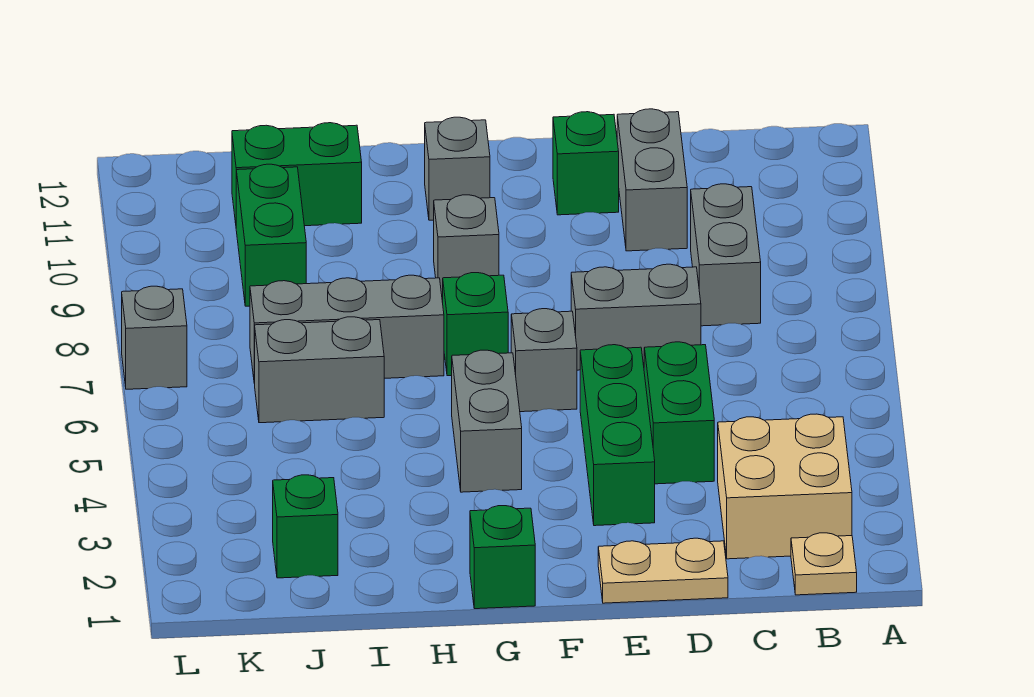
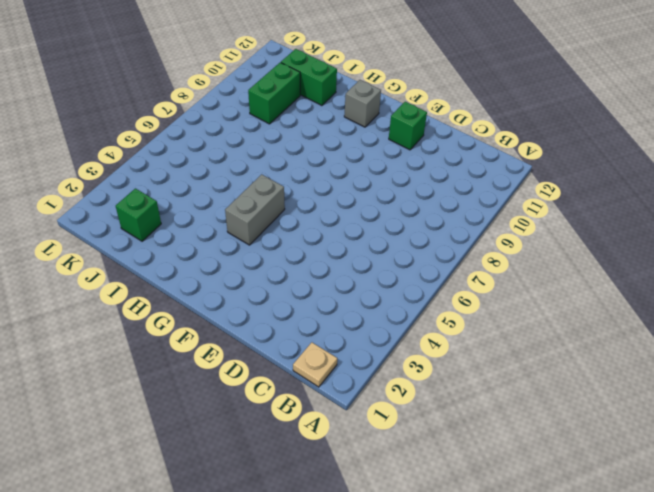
none -> tan 2x2 brick [718,414,852,559]
none -> grey 1x2 brick [691,184,761,326]
none -> tan 1x2 plate [598,538,728,603]

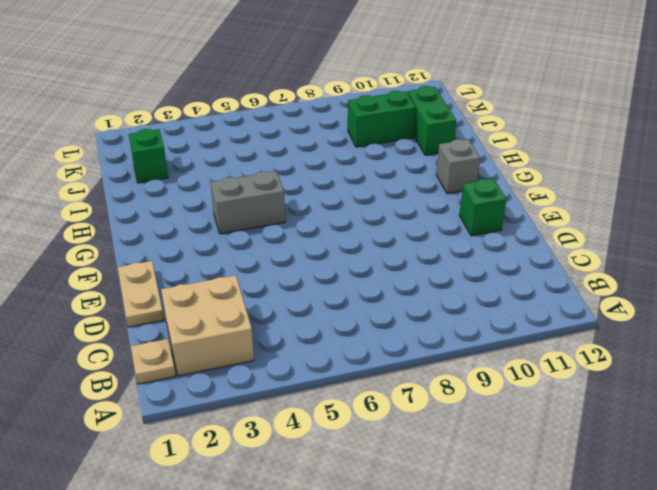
none -> grey 1x2 brick [691,184,761,326]
none -> green 1x2 brick [644,342,714,484]
none -> grey 1x2 brick [571,264,701,370]

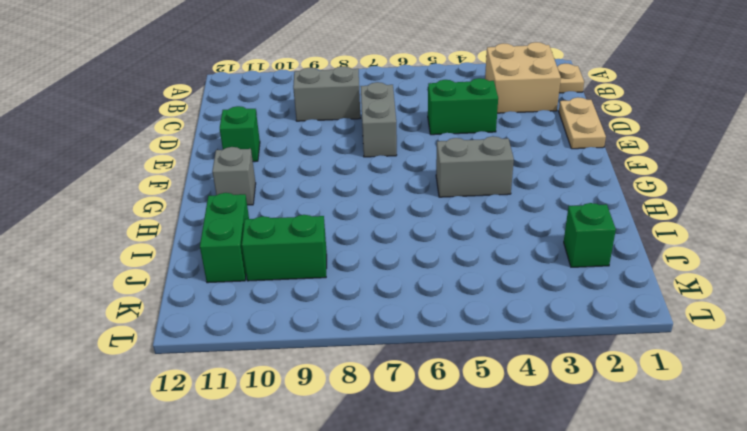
none -> grey 1x2 brick [617,109,687,251]
none -> green 1x3 brick [580,345,655,526]
none -> grey 1x1 brick [511,309,577,412]

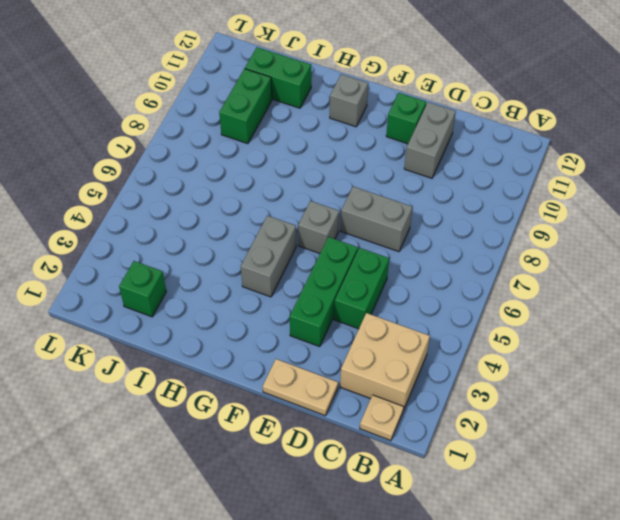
none -> grey 1x2 brick [691,184,761,326]
none -> green 1x1 brick [470,506,535,609]
none -> green 1x1 brick [443,273,508,376]

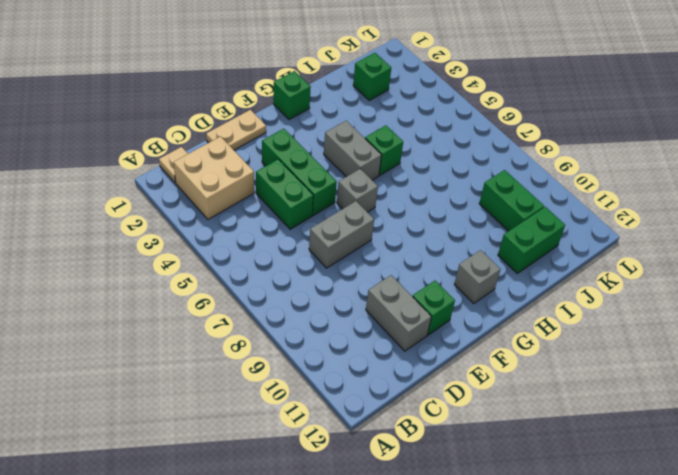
green 1x1 brick [365,125,403,175] -> green 1x1 brick moved to [443,273,508,376]
none -> grey 1x2 brick [691,184,761,326]
none -> grey 1x1 brick [434,195,499,298]
none -> grey 1x3 brick [250,275,444,384]

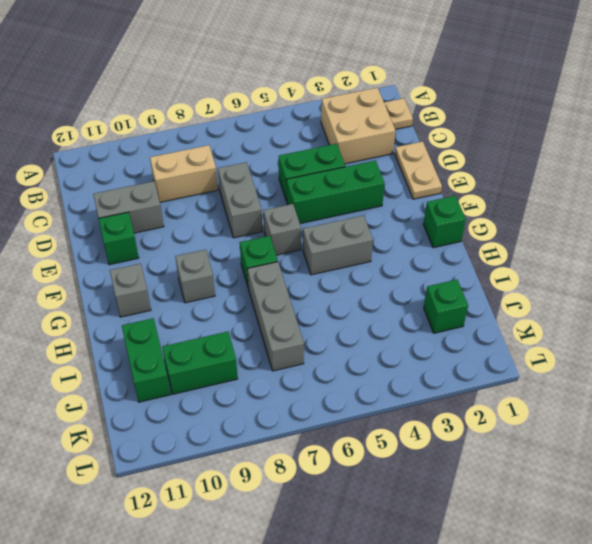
tan 1x2 brick [150,145,218,202] -> grey 1x2 brick [691,184,761,326]
none -> grey 1x2 brick [255,317,384,423]
none -> grey 1x1 brick [122,286,187,389]

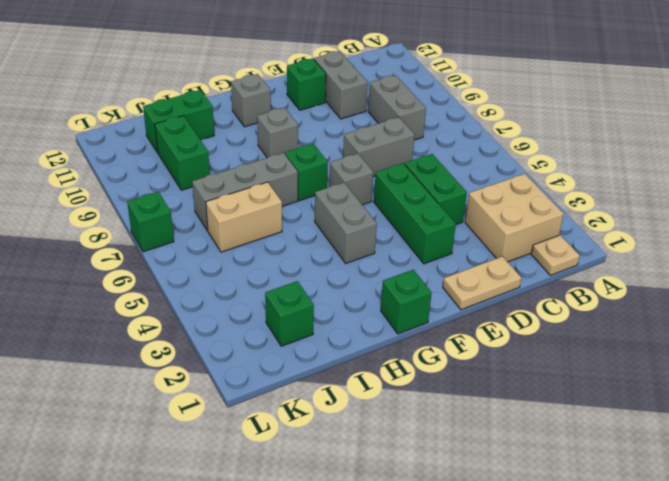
tan 1x2 brick [206,182,282,252] -> grey 1x2 brick [255,317,384,423]
green 1x1 brick [127,192,174,252] -> grey 1x1 brick [122,286,187,389]

